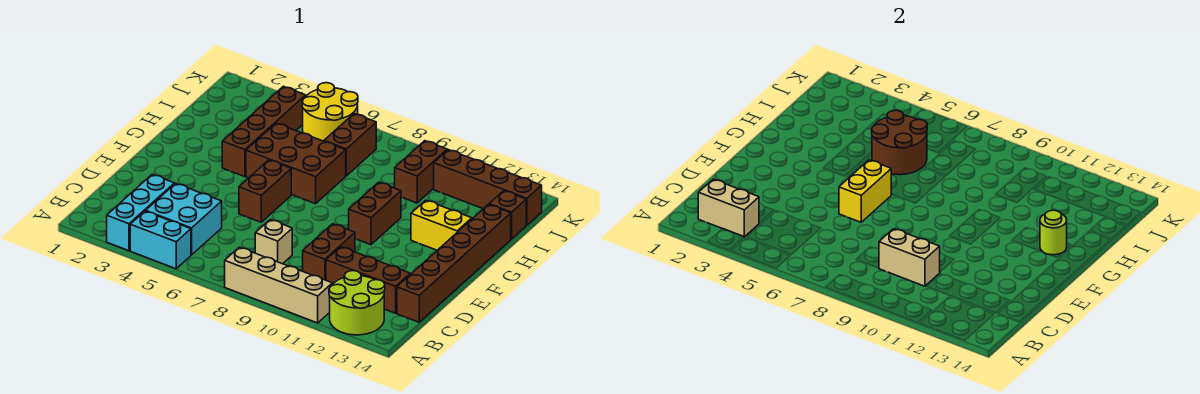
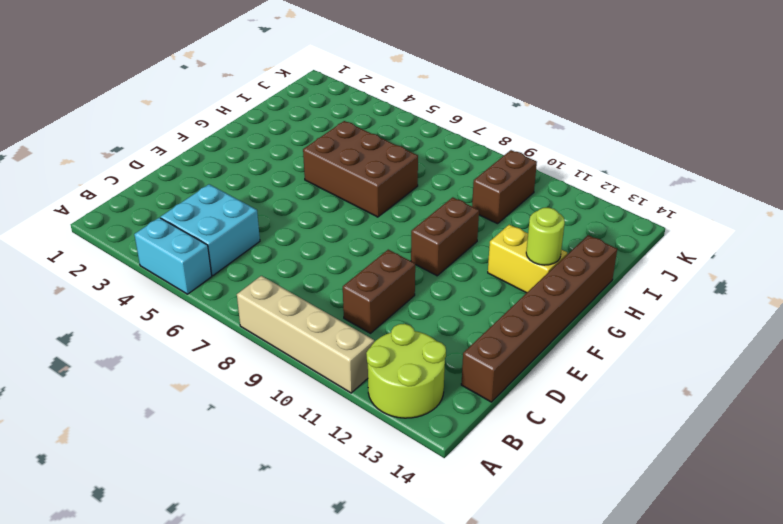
none -> cyan 1x3 brick [107,175,174,251]
none -> tan 1x1 brick [255,220,292,264]
none -> brown 1x3 brick [326,247,410,313]

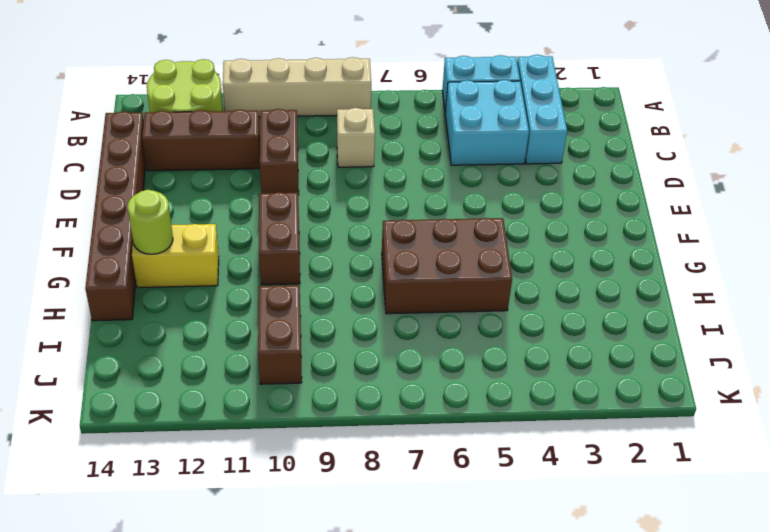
none -> brown 1x2 brick [239,160,291,222]
none -> brown 1x4 brick [222,86,306,177]
none -> brown 1x2 brick [324,114,376,176]

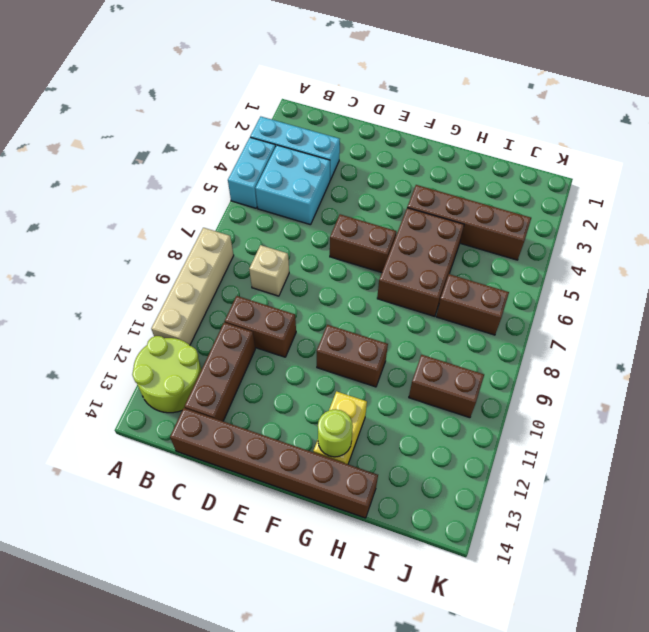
none -> brown 1x1 brick [489,191,526,239]
none -> yellow 2x2 round brick [302,83,358,141]
none -> brown 1x4 brick [434,150,542,225]

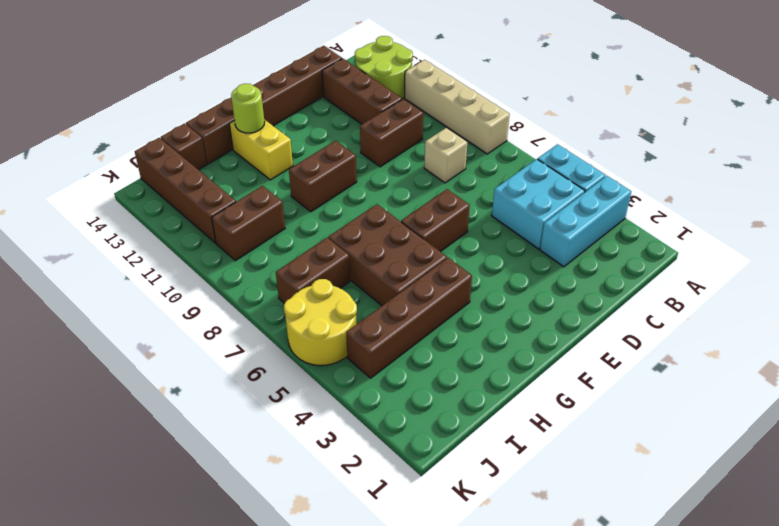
none -> tan 1x2 brick [698,179,759,237]
none -> tan 1x2 brick [879,229,940,286]
none -> yellow 1x2 brick [839,160,891,222]

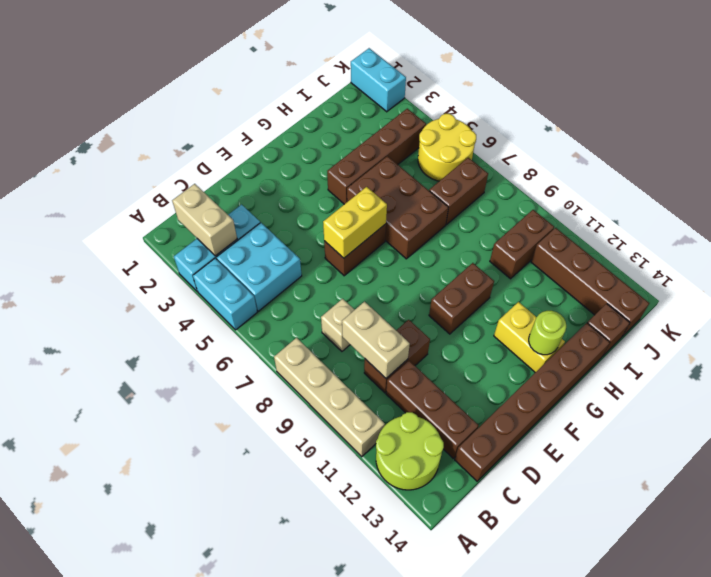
cyan 1x2 brick [351,48,406,112] -> none
none -> brown 2x2 round brick [872,110,927,175]

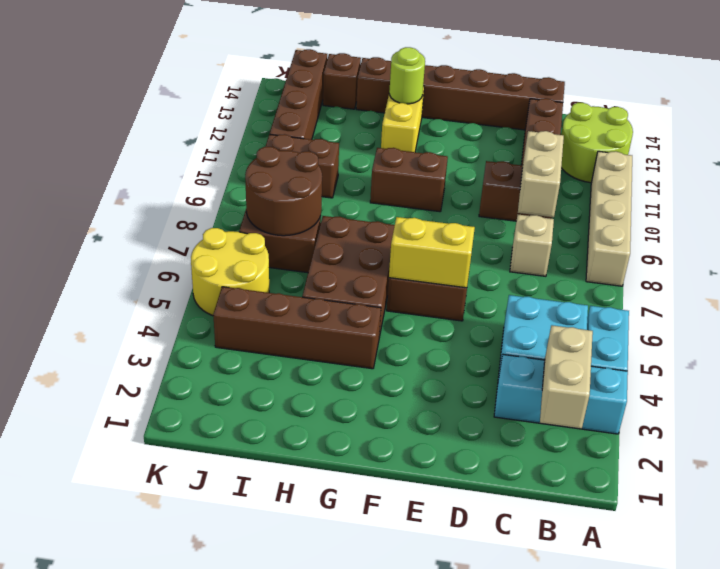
brown 2x2 round brick [245,146,322,236] -> brown 2x2 round brick moved to [872,110,927,175]

